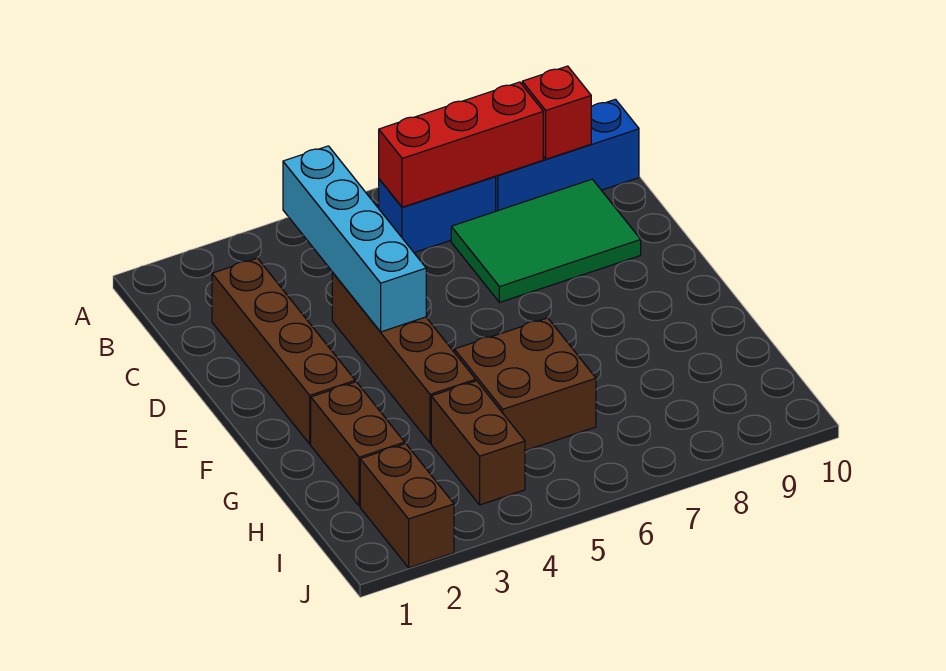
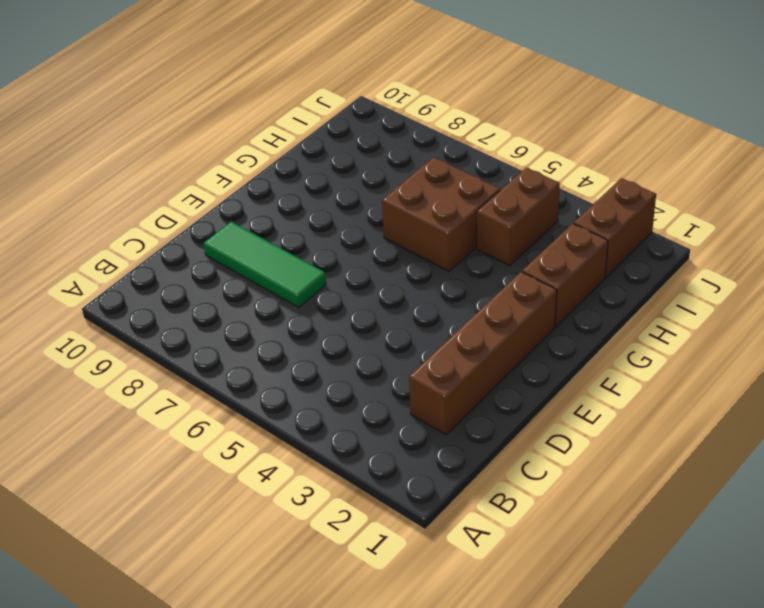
green 1x3 tile [203,221,326,307] -> green 2x3 tile [451,179,641,302]
none -> blue 1x2 brick [379,177,496,253]
none -> blue 1x3 brick [495,99,639,211]
none -> brown 1x4 brick [332,273,476,443]

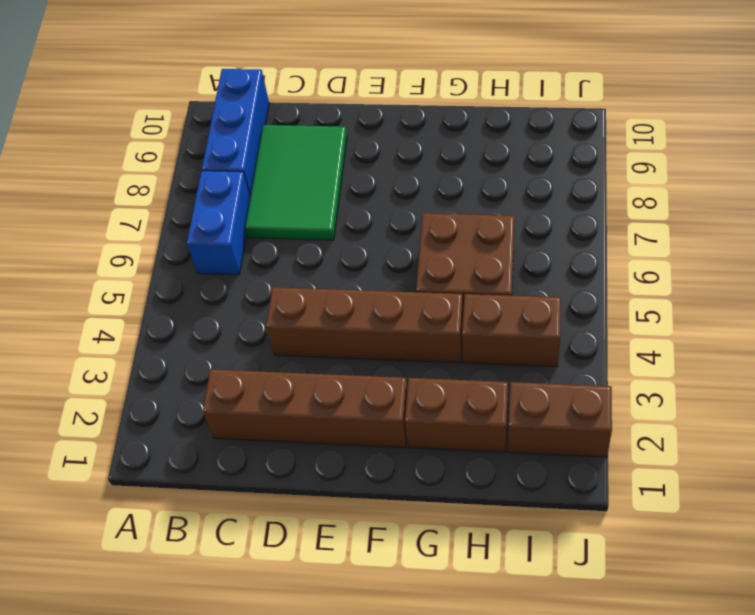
none -> cyan 1x4 brick [283,146,426,332]
none -> red 1x3 brick [379,82,543,207]
none -> red 1x1 brick [522,66,591,159]

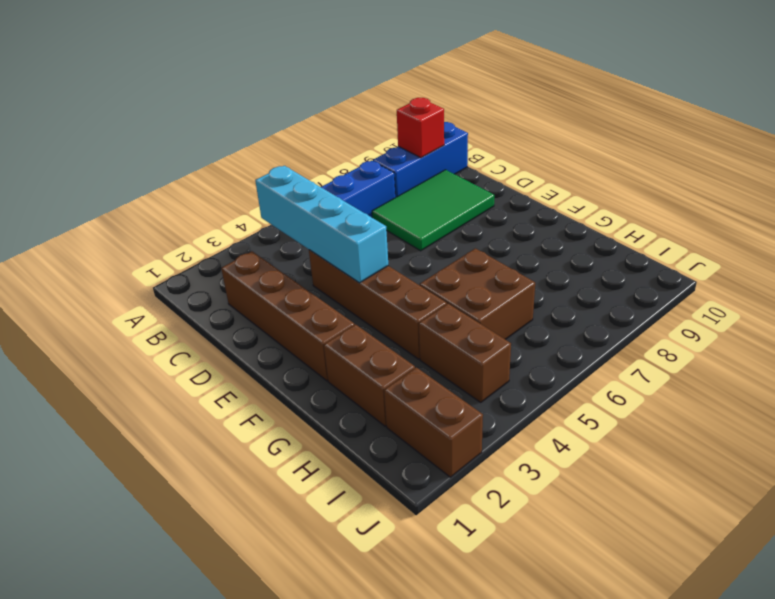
none -> red 1x3 brick [379,82,543,207]

